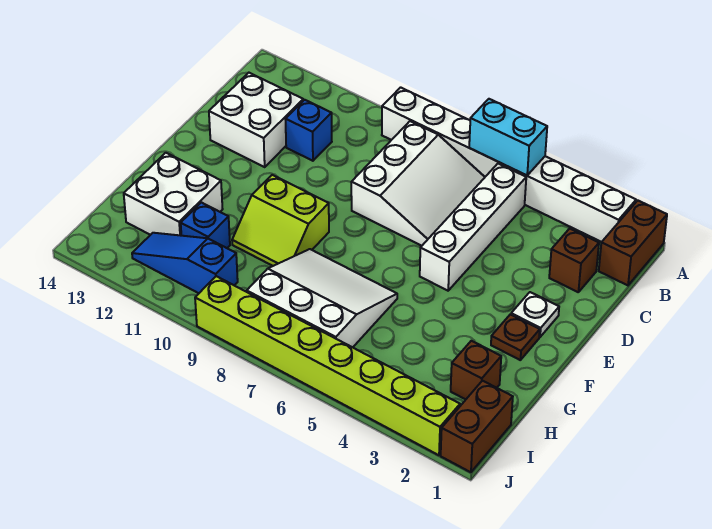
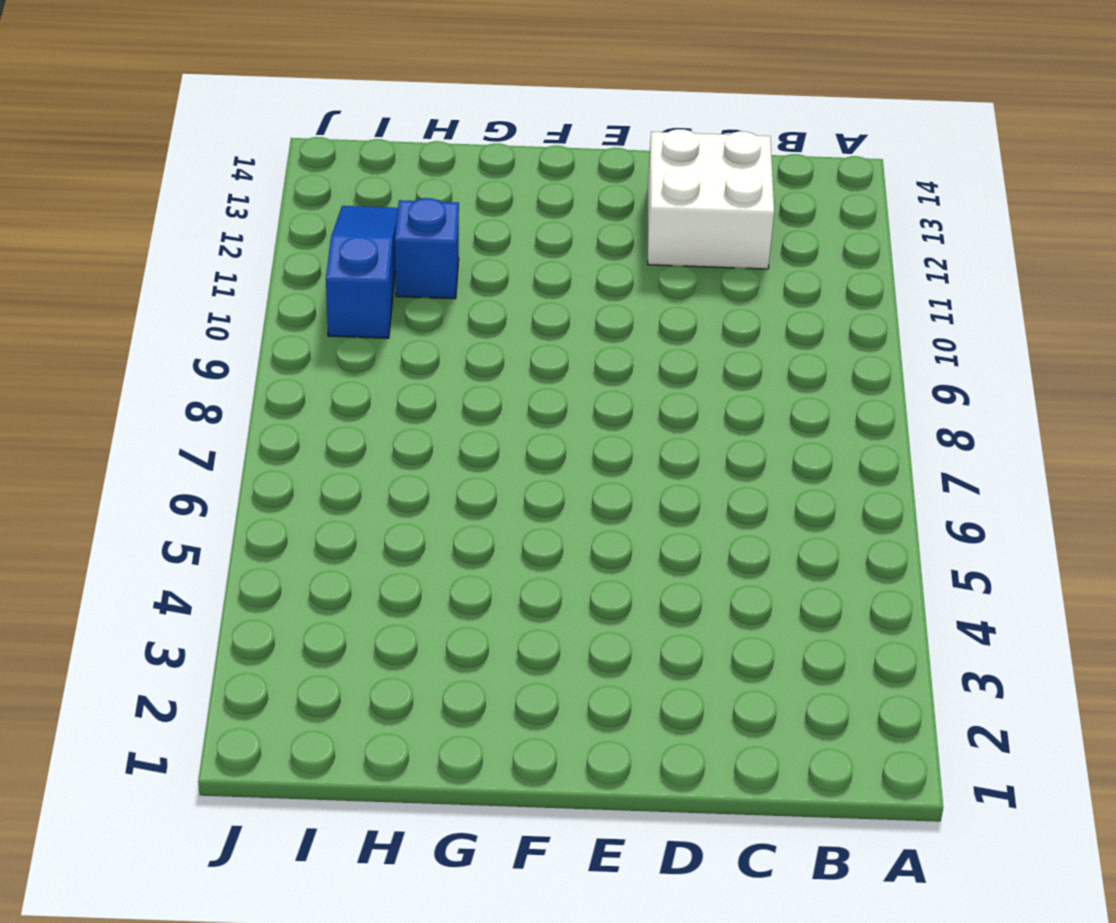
none -> brown 1x2 brick [599,201,667,285]
none -> white 1x8 brick [382,87,636,242]
none -> white 1x4 brick [420,164,526,291]

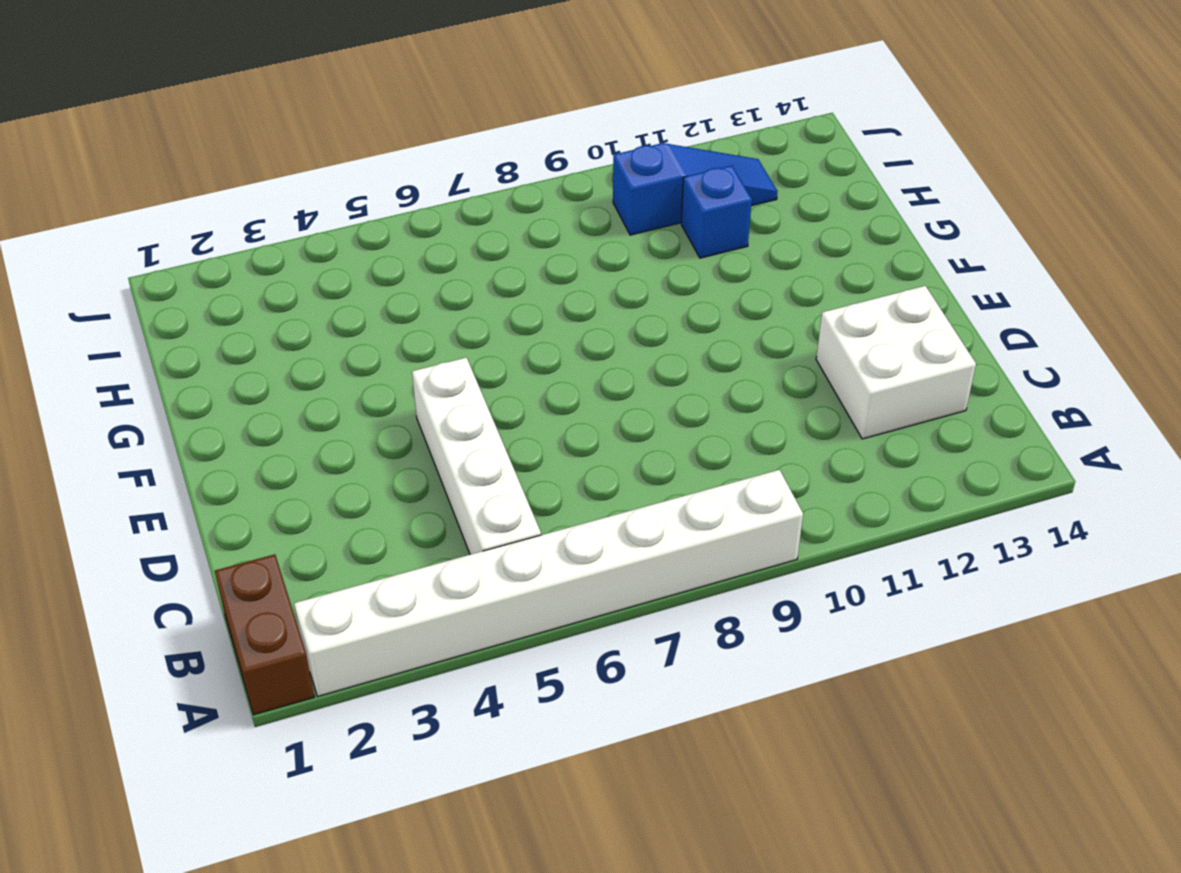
none -> white 3x3 slope [351,121,485,246]
none -> brown 1x1 brick [549,228,599,292]
none -> blue 1x1 brick [285,100,332,161]

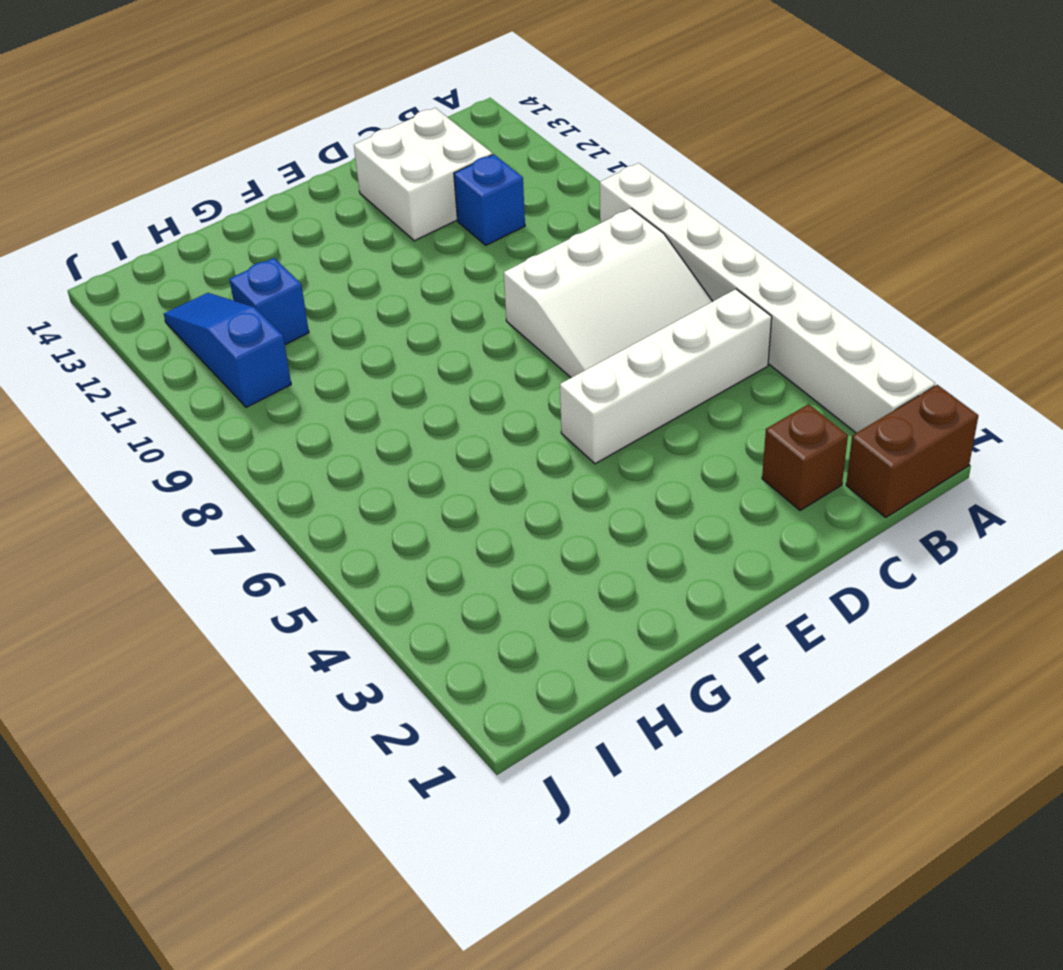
none -> white 1x1 plate [511,292,559,337]
none -> brown 1x1 plate [491,314,540,360]
none -> lime 2x2 slope [232,175,329,266]

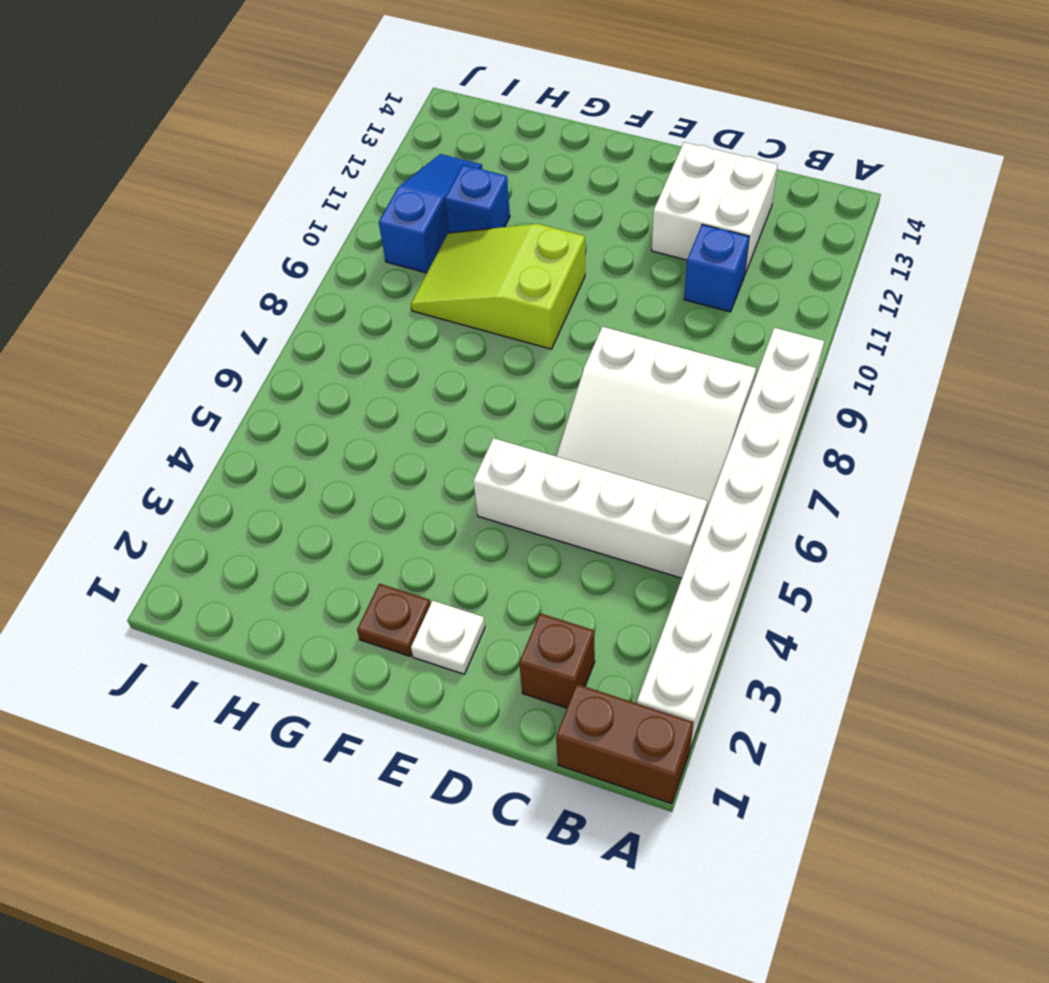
lime 2x3 slope [411,224,585,349] -> lime 2x2 slope [232,175,329,266]
none -> white 3x3 slope [247,249,397,347]
none -> white 2x2 brick [124,153,223,236]
none -> brown 1x1 brick [451,341,501,399]

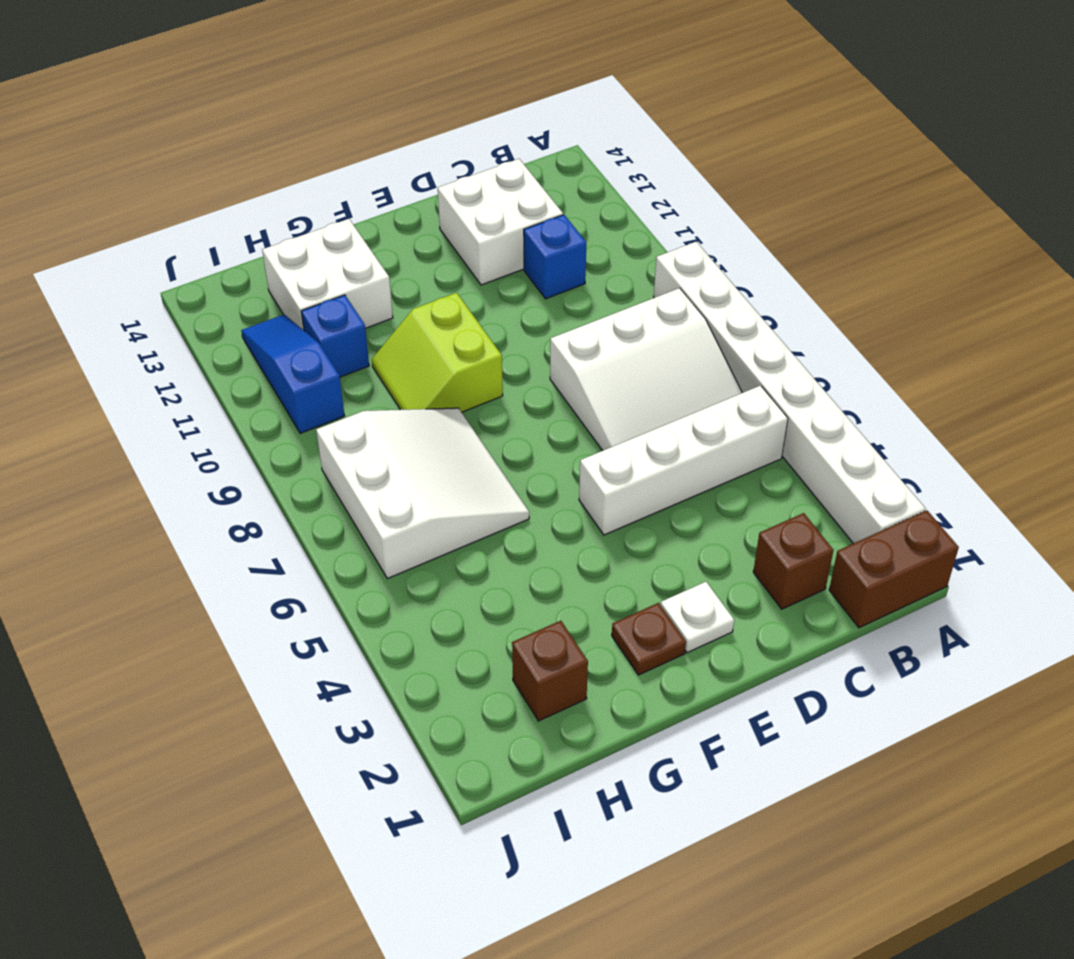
none -> brown 1x2 brick [441,381,513,472]
none -> lime 1x8 brick [195,276,460,455]
none -> cyan 1x2 brick [469,99,547,175]

